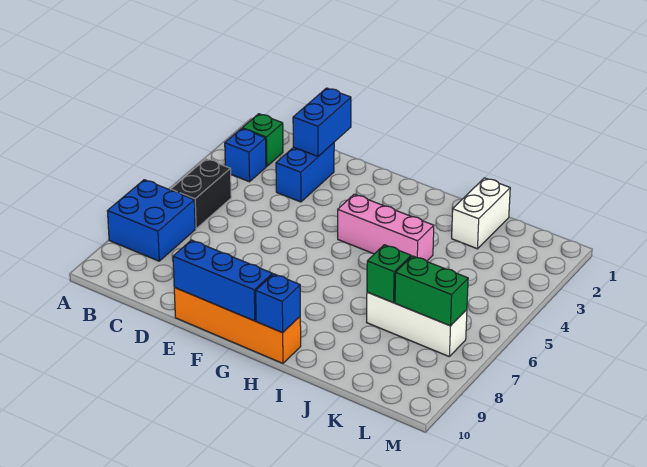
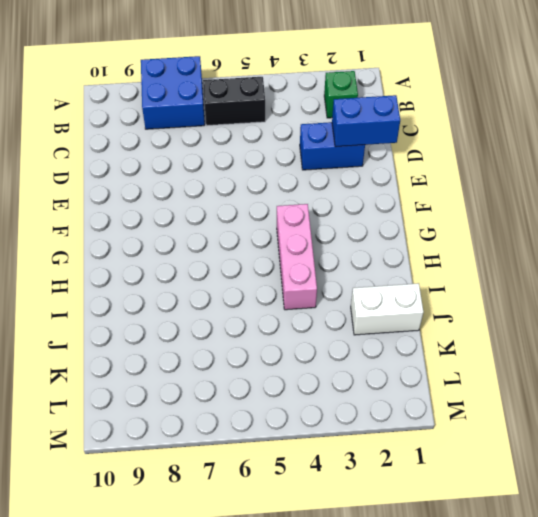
none -> blue 1x1 brick [225,129,266,182]
none -> orange 1x4 brick [174,288,301,363]
none -> white 1x3 brick [367,292,467,356]

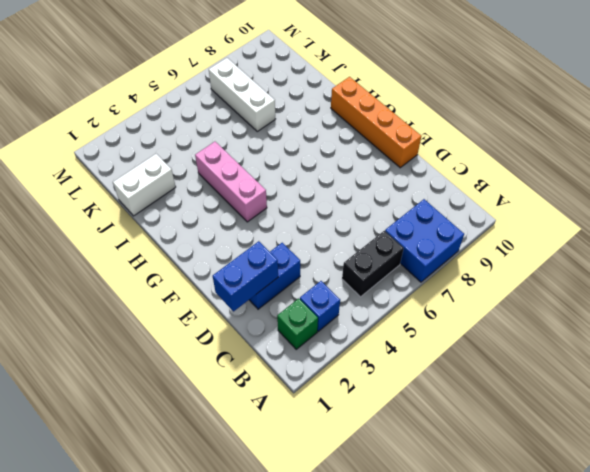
none -> blue 1x3 brick [173,240,272,321]
none -> blue 1x1 brick [256,274,300,333]
none -> green 1x1 brick [367,245,411,303]

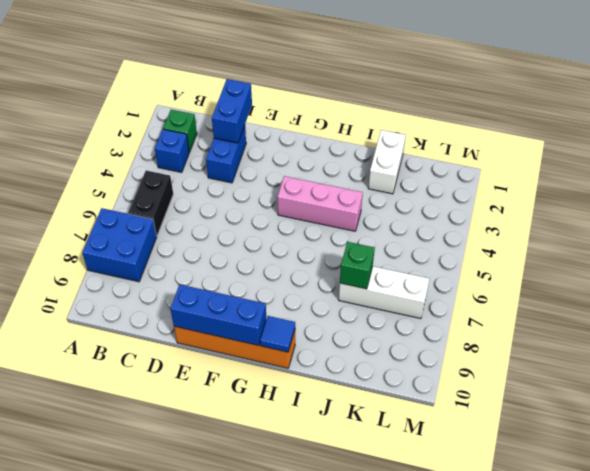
blue 1x1 tile [260,316,295,352] -> blue 1x1 brick [256,274,300,333]
none -> green 1x2 brick [395,256,468,326]

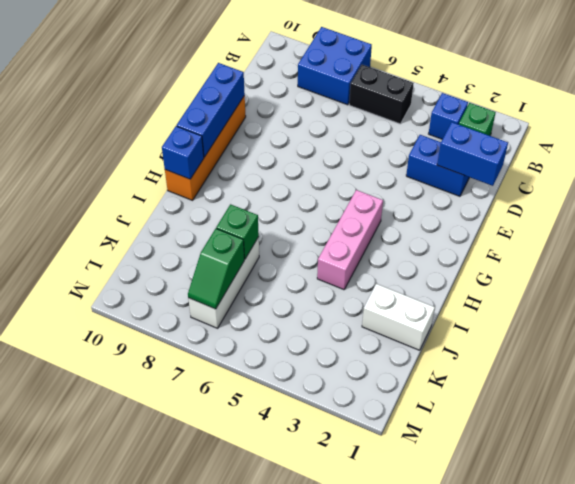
green 1x2 slope [188,229,244,309] -> green 1x2 brick [395,256,468,326]

